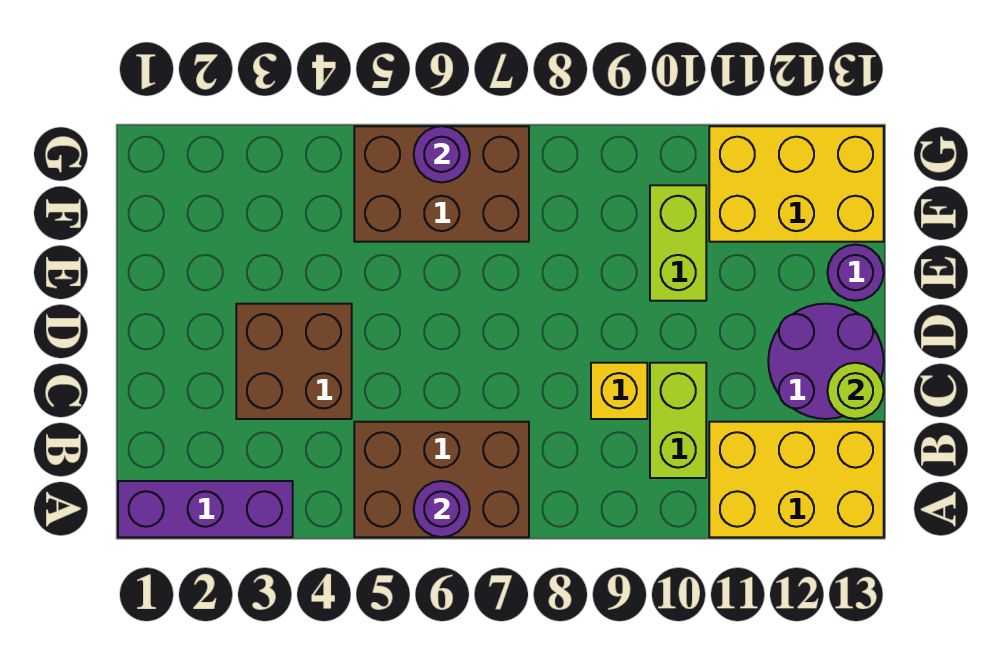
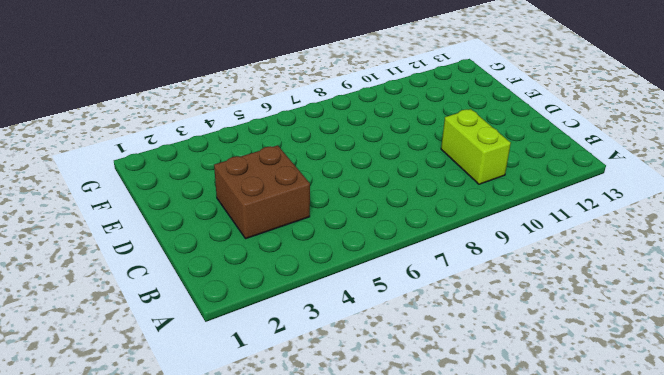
none -> purple 1x3 brick [118,481,293,537]
none -> brown 2x3 brick [354,422,529,537]
none -> yellow 2x3 brick [709,422,884,537]

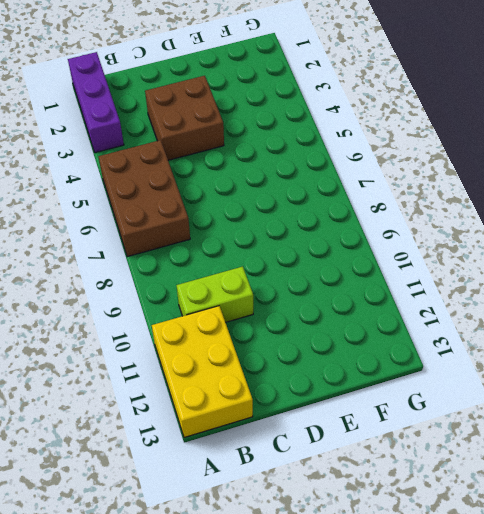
none -> yellow 1x1 brick [591,363,647,419]
none -> purple 2x2 round brick [768,304,884,419]
none -> lime 1x2 brick [650,185,706,301]

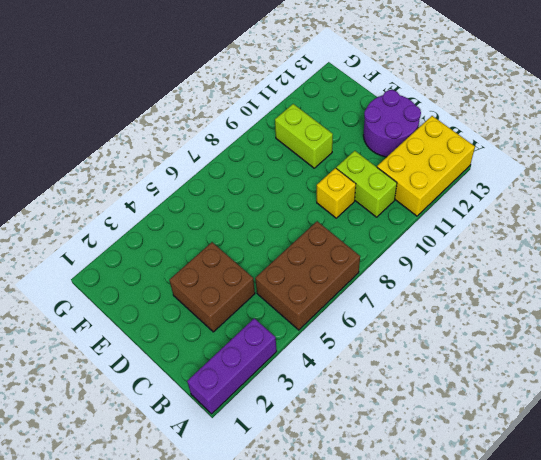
none -> purple 1x1 round brick [827,244,884,301]
none -> brown 2x3 brick [354,126,529,242]
none -> yellow 2x3 brick [709,126,884,242]

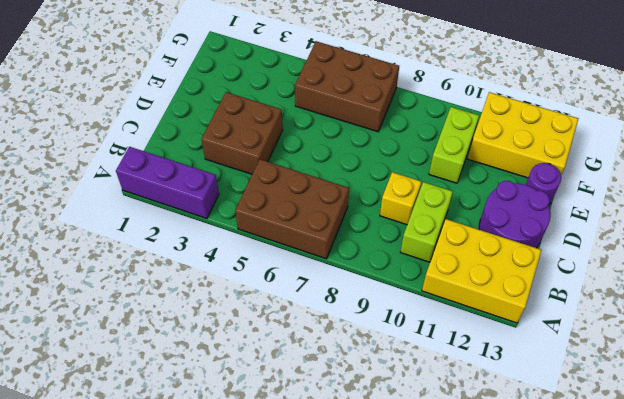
none -> purple 1x1 round brick [414,481,470,537]
none -> lime 1x1 round brick [827,363,884,419]
none -> purple 1x1 round brick [414,126,470,182]

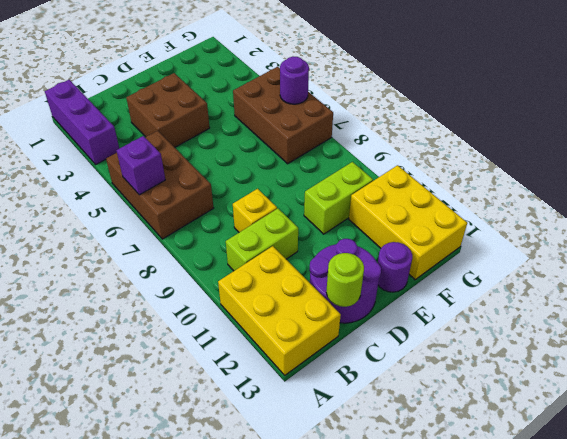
purple 1x1 brick [116,136,165,195] -> purple 1x1 round brick [414,481,470,537]

